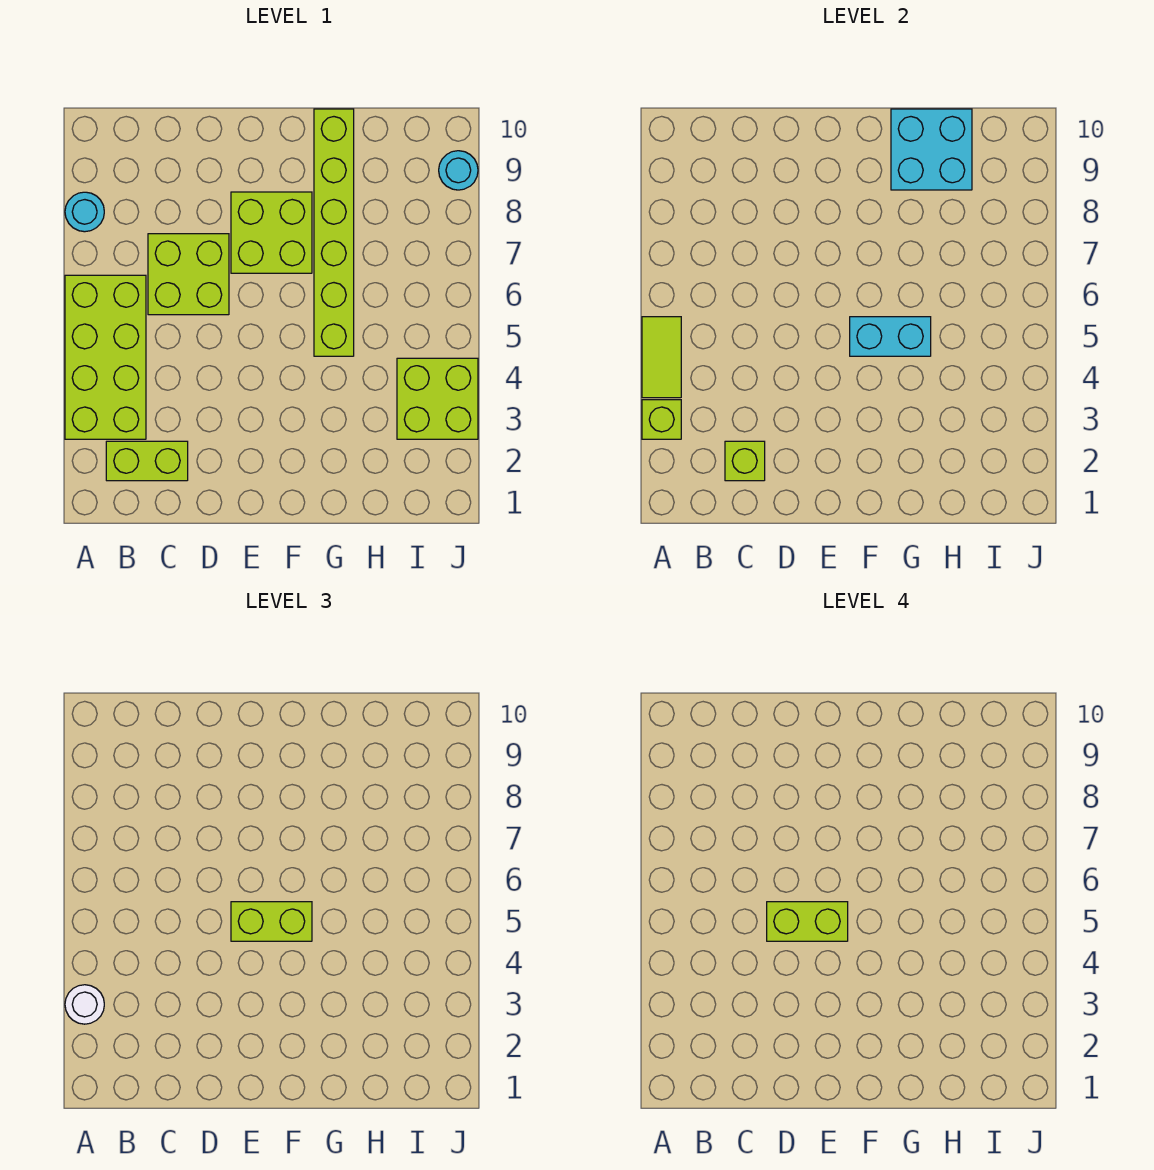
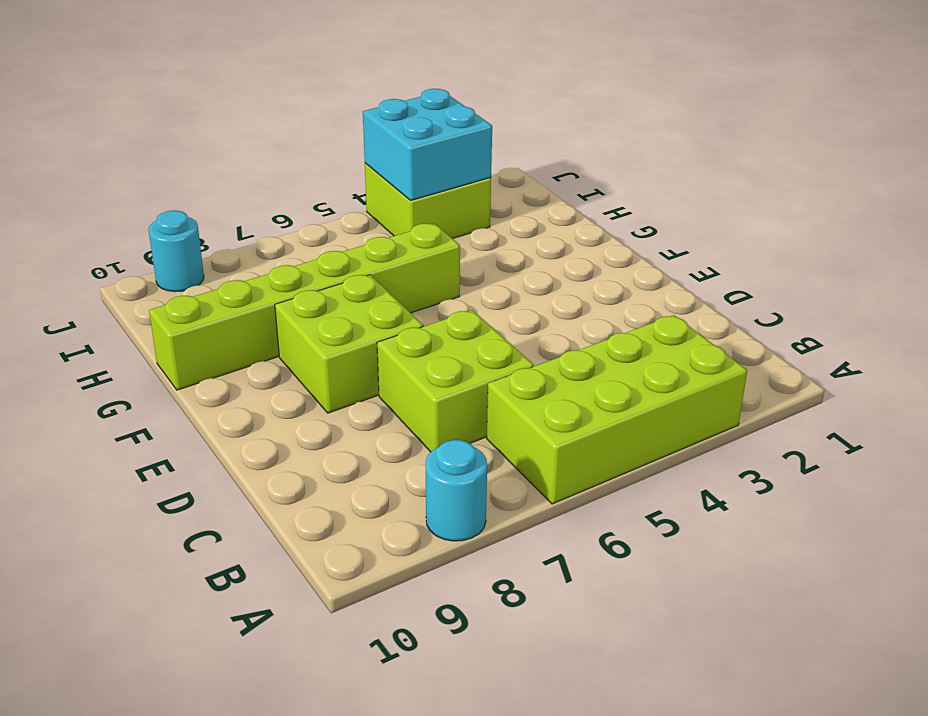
cyan 2x2 brick [363,89,492,201] -> cyan 2x2 brick moved to [891,109,972,190]
none -> lime 1x2 brick [106,441,188,481]
none -> lime 1x1 brick [642,400,681,439]
none -> lime 1x2 tile [642,317,681,398]

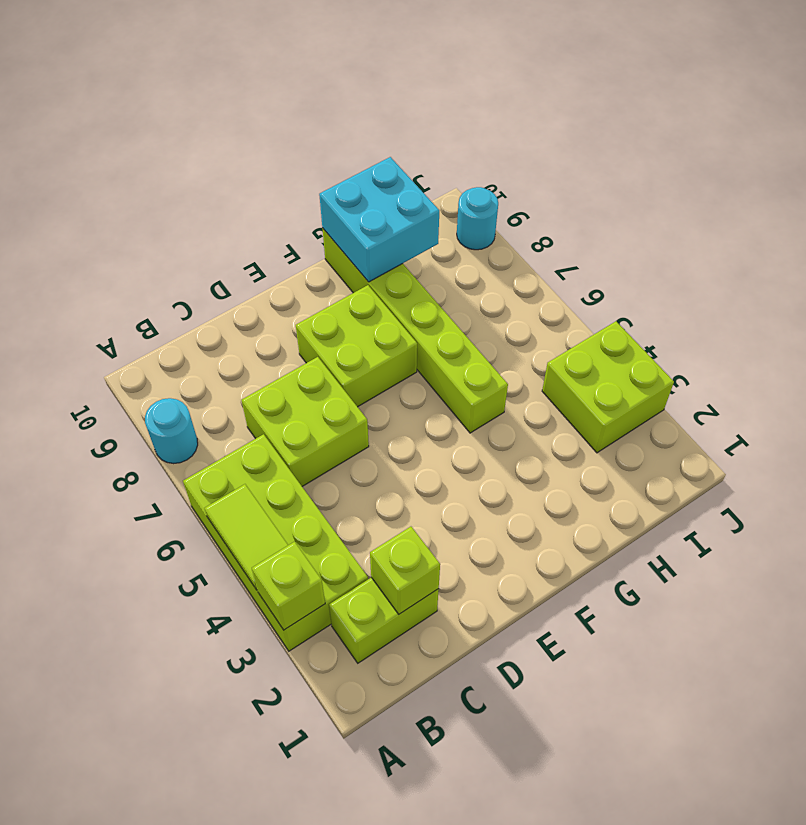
none -> cyan 1x2 brick [850,317,931,356]
none -> white 1x1 round brick [65,985,104,1024]
none -> lime 1x2 brick [231,902,312,941]

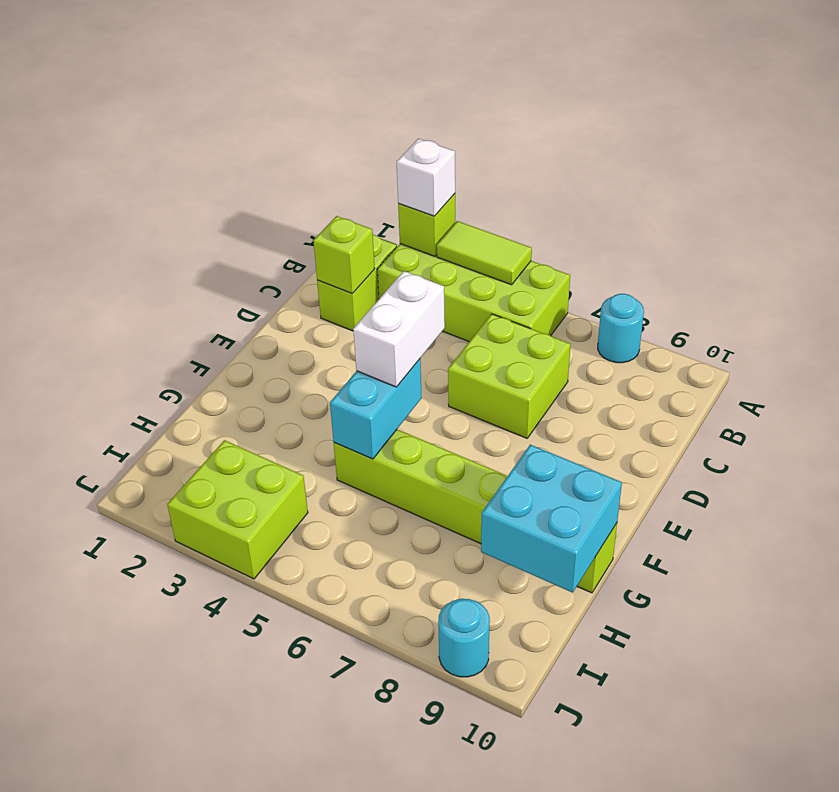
white 1x1 brick [397,139,455,216] -> white 1x1 round brick [65,985,104,1024]
white 1x2 brick [353,271,445,387] -> lime 1x2 brick [231,902,312,941]
none -> lime 2x2 brick [231,192,312,273]
none -> lime 1x2 brick [767,902,848,941]

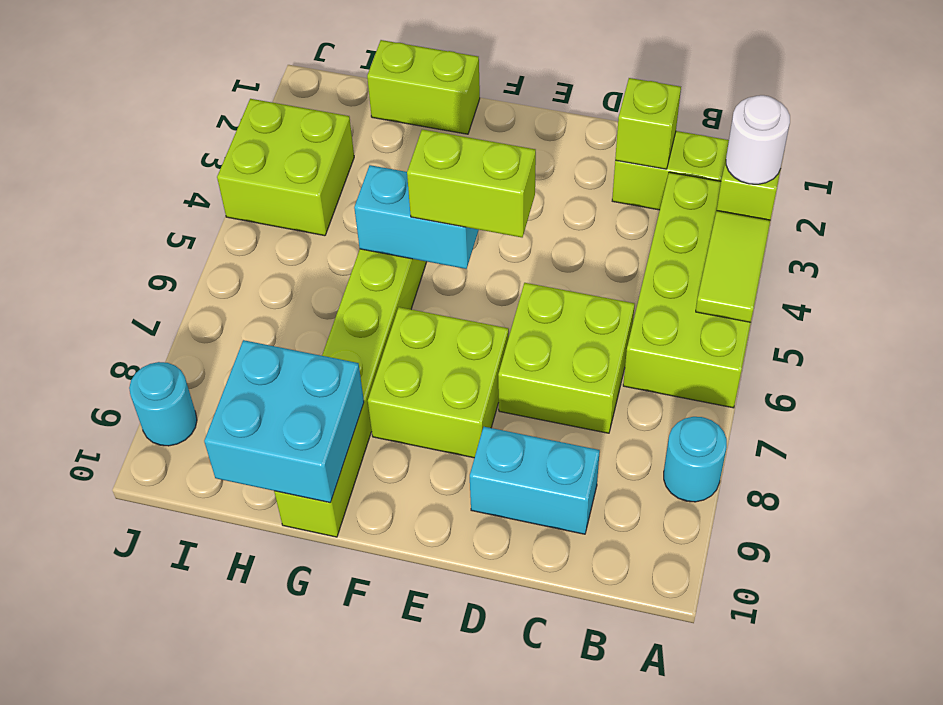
cyan 1x2 brick [470,427,600,534] -> none
lime 1x2 brick [367,40,480,134] -> lime 1x2 brick moved to [767,902,848,941]

